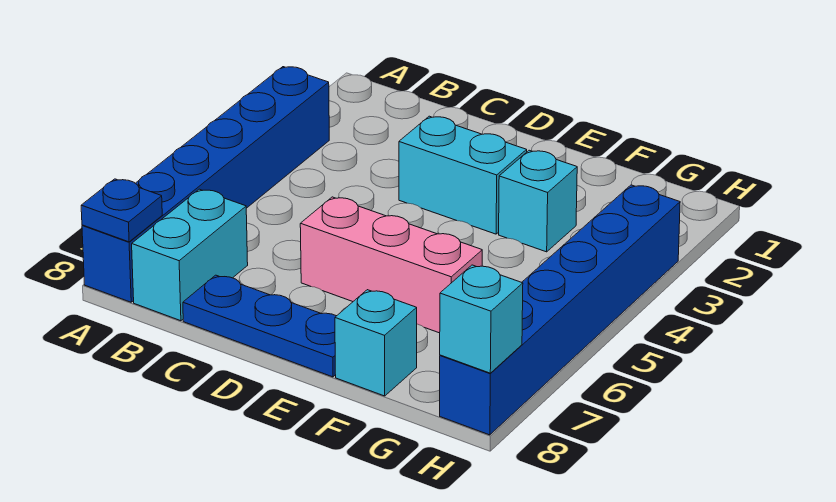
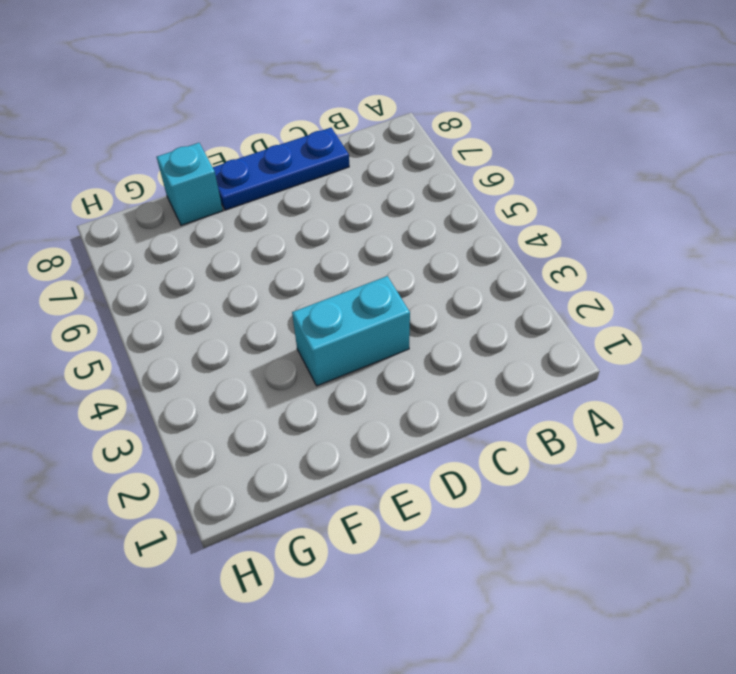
none -> blue 1x6 brick [82,67,329,302]
none -> cyan 1x2 brick [132,189,248,321]

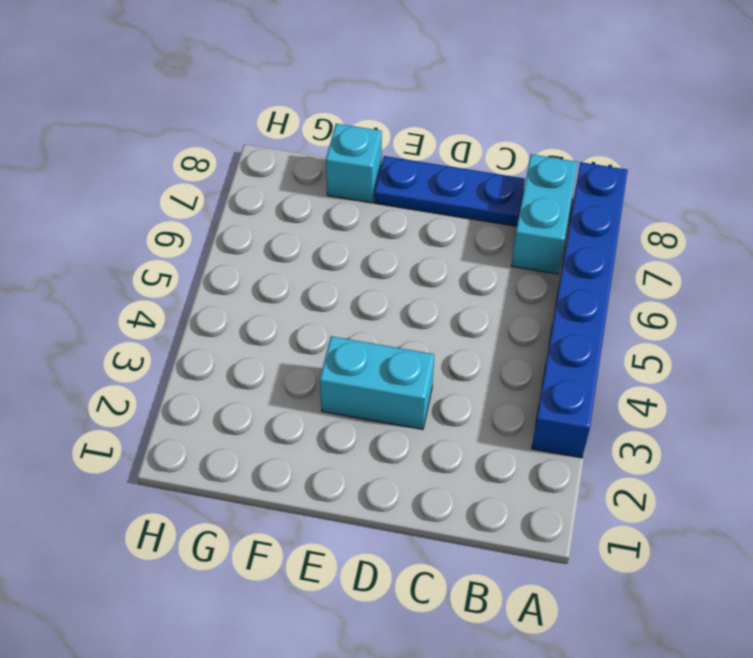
none -> pink 1x3 brick [300,197,482,333]
none -> cyan 1x1 brick [499,150,577,252]

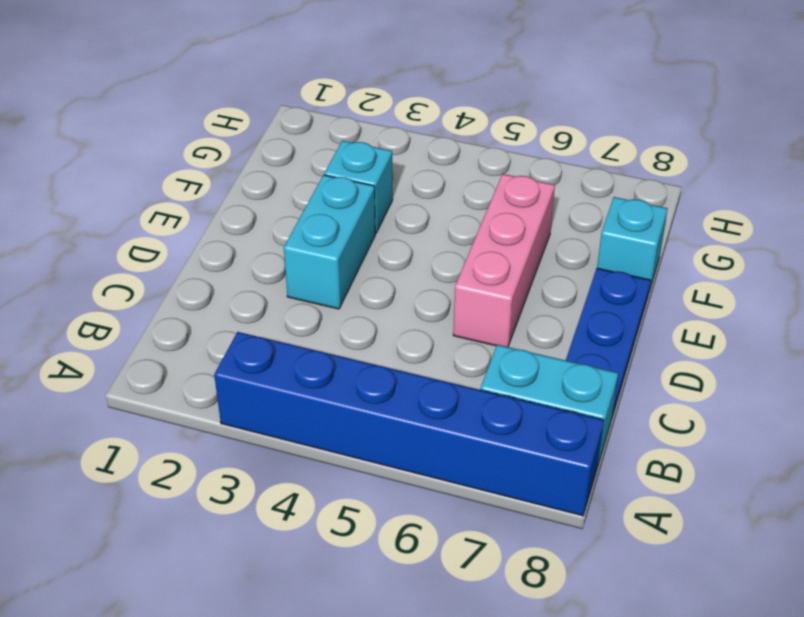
none -> blue 1x6 brick [440,185,680,435]
none -> blue 1x1 plate [81,179,162,242]

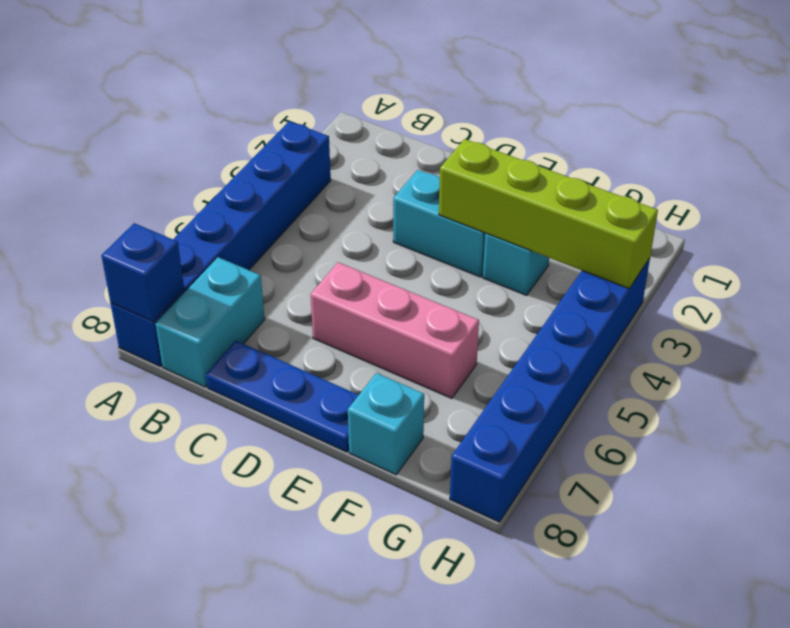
blue 1x1 brick [101,223,184,322] -> blue 1x1 plate [81,179,162,242]
lime 1x4 brick [439,139,658,289] -> none
none -> cyan 1x1 brick [440,265,523,373]

